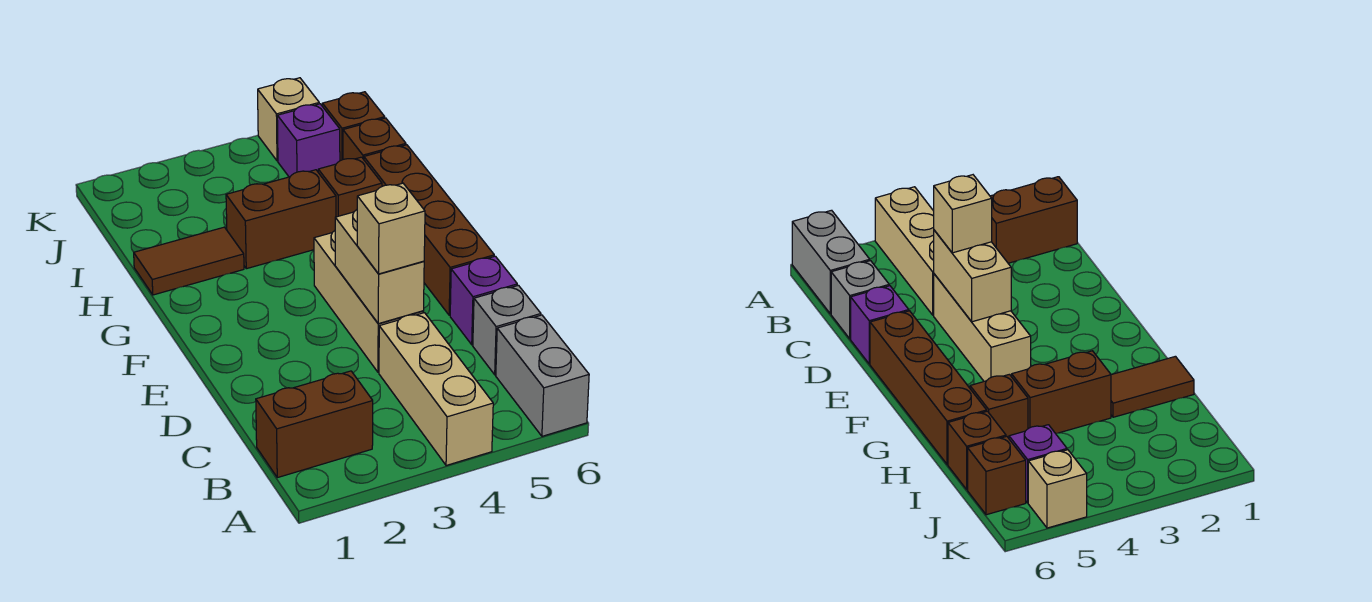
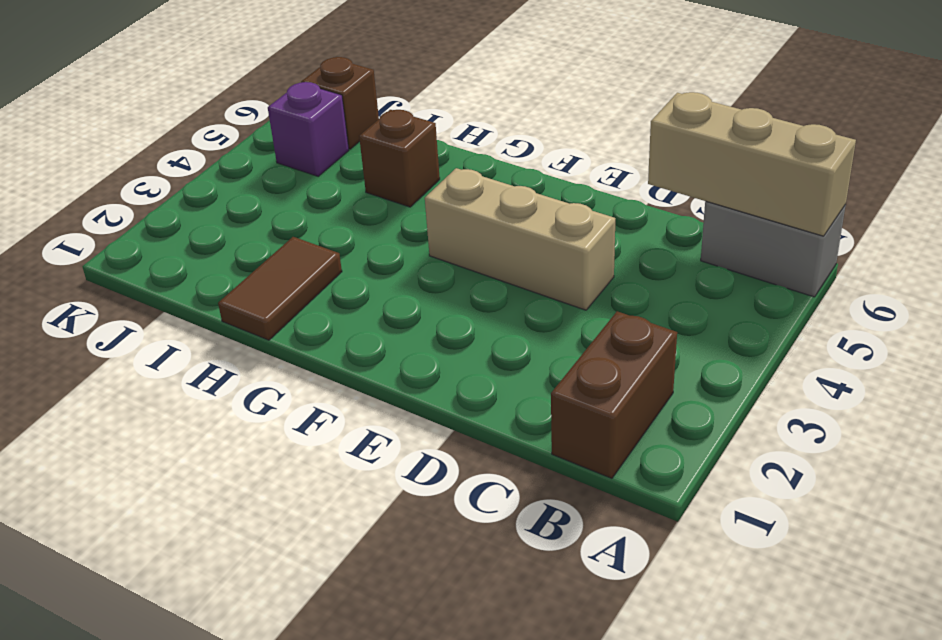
tan 1x3 brick [648,92,856,236] -> tan 1x3 brick moved to [379,313,493,465]
none -> grey 1x1 brick [473,285,541,375]
none -> purple 1x1 brick [450,256,517,345]
none -> brown 1x4 brick [364,145,494,315]

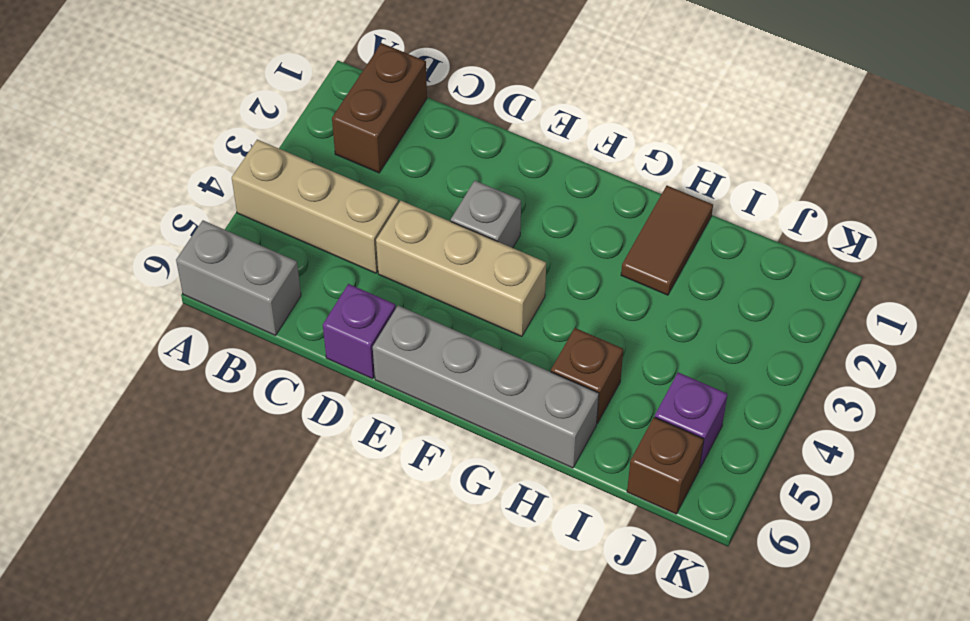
grey 1x1 brick [451,181,521,248] -> grey 1x1 brick moved to [473,285,541,375]
grey 1x4 brick [373,306,599,468] -> brown 1x4 brick [364,145,494,315]
none -> brown 1x2 brick [226,170,336,269]
none -> brown 1x1 brick [343,118,406,159]
none -> tan 1x1 brick [258,78,319,161]

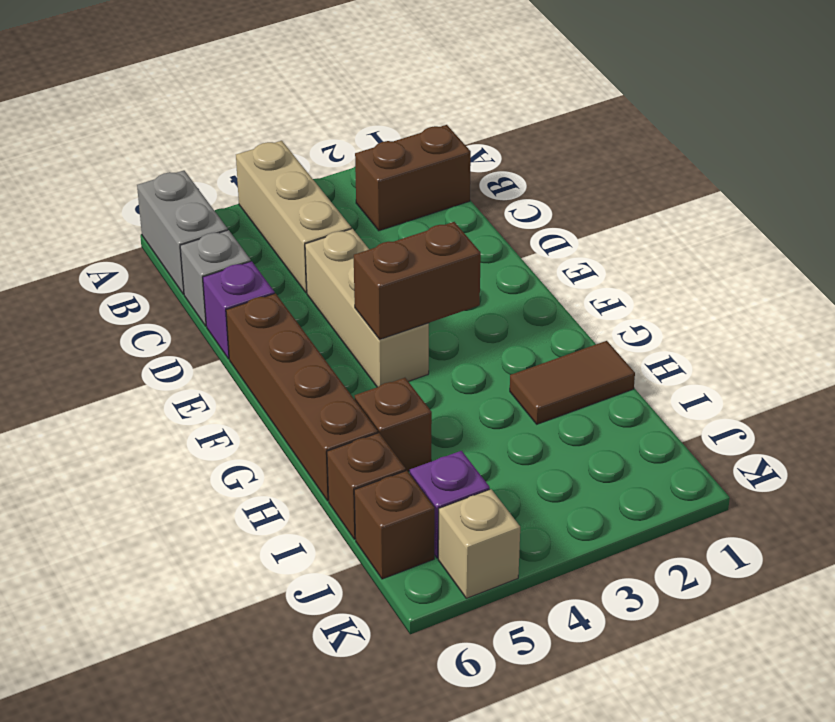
brown 1x2 brick [354,222,481,340] -> brown 1x2 brick moved to [226,170,336,269]
none -> tan 1x2 brick [335,210,424,324]
none -> tan 1x1 brick [357,183,425,274]

